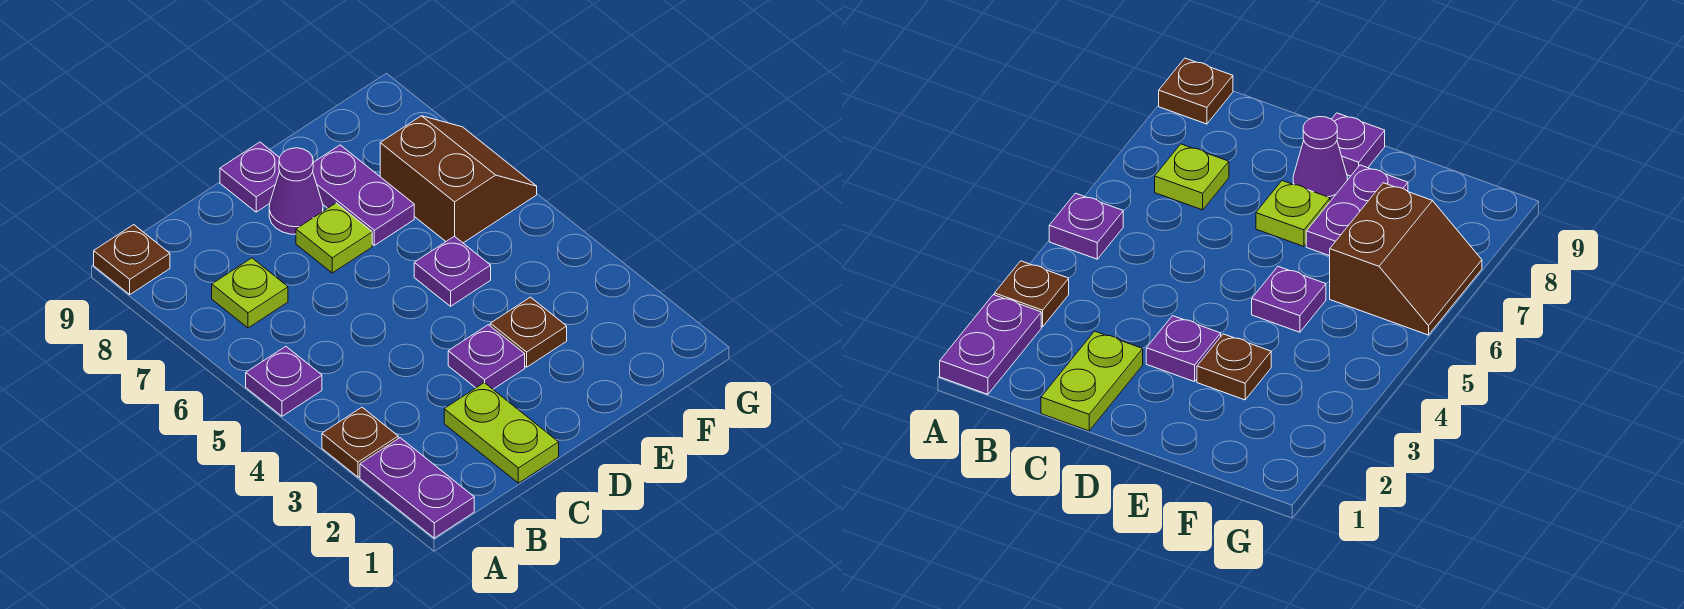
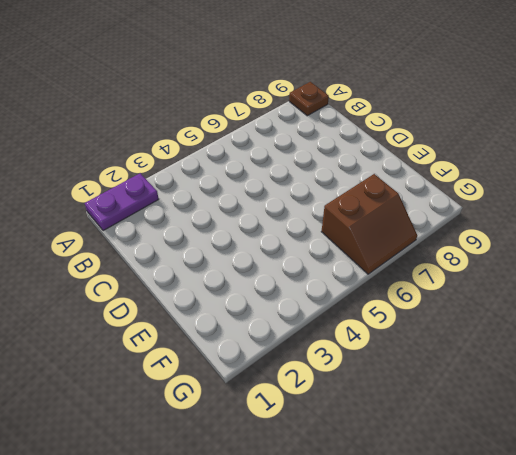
none -> brown 1x1 plate [322,407,398,477]
none -> purple 1x1 plate [246,346,322,416]
none -> lime 1x1 plate [212,258,288,328]

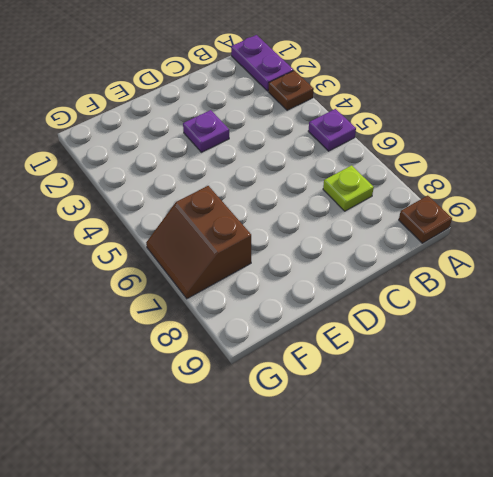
none -> lime 1x2 plate [444,383,559,483]
none -> lime 1x1 plate [296,203,372,273]
none -> purple 1x1 cone [269,148,323,234]

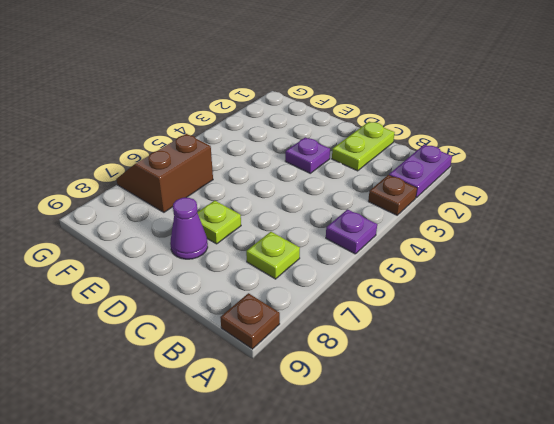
none -> purple 1x1 plate [220,142,280,212]
none -> brown 1x1 plate [490,297,567,367]
none -> purple 1x1 plate [414,236,491,306]

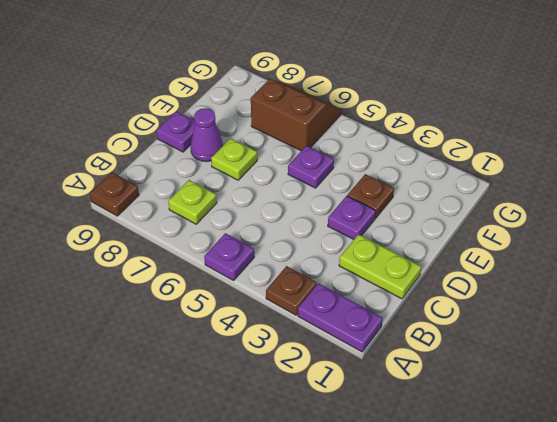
none -> purple 1x2 plate [313,145,414,245]

